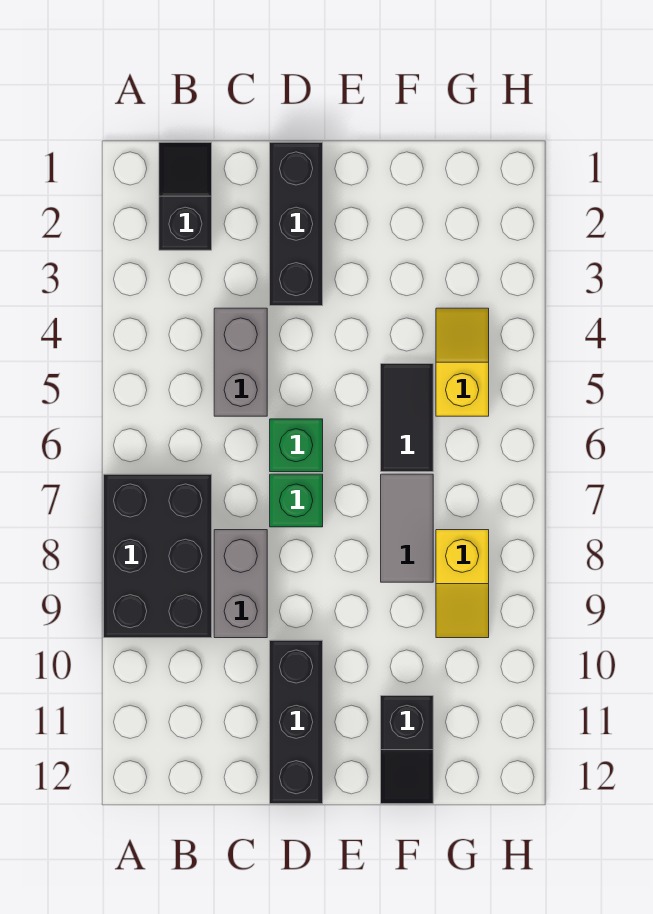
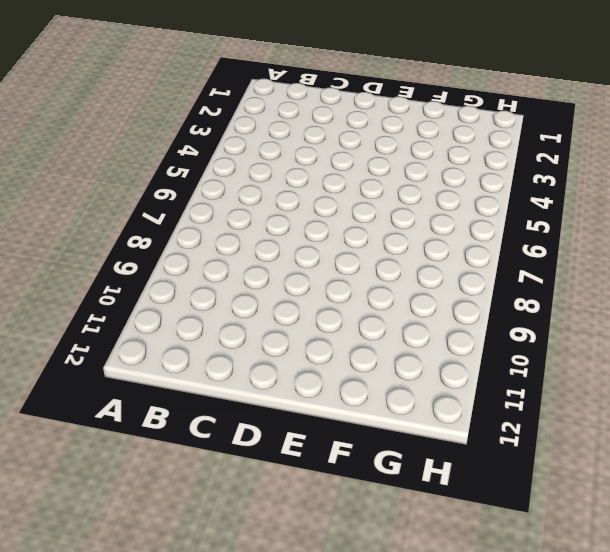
none -> black 2x3 brick [104,474,212,638]
none -> black 1x2 slope [159,142,212,250]
none -> grey 1x2 brick [214,308,267,416]

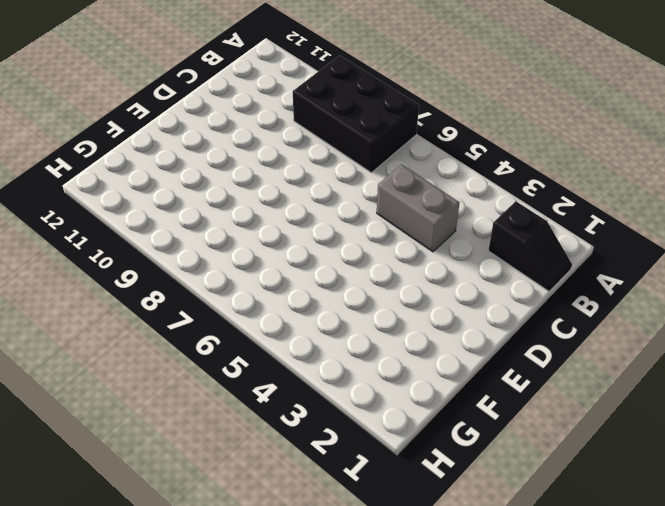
none -> grey 1x2 brick [214,530,267,638]
none -> black 1x3 brick [270,142,323,306]
none -> green 1x1 brick [270,419,323,472]

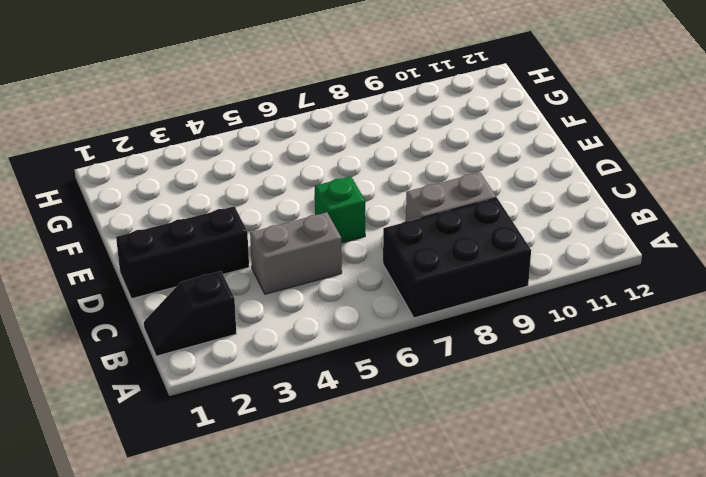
none -> green 1x1 brick [270,474,323,527]
none -> black 1x3 brick [270,640,323,804]
none -> black 1x2 tile [381,364,433,472]

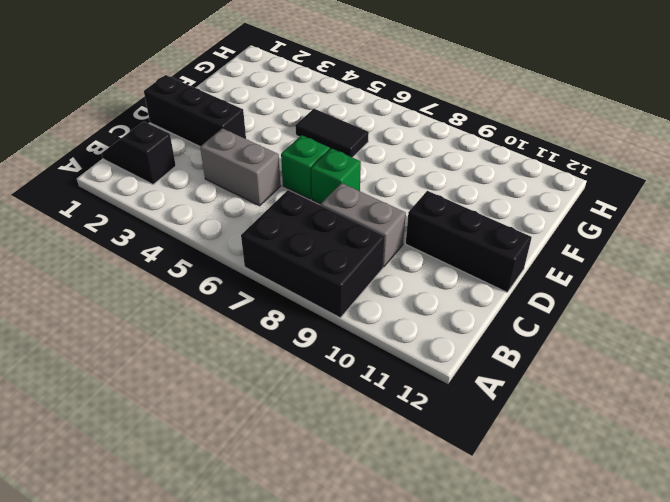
none -> grey 1x2 tile [381,474,433,582]
none -> black 1x2 slope [381,696,433,804]
none -> yellow 1x2 slope [436,308,489,416]

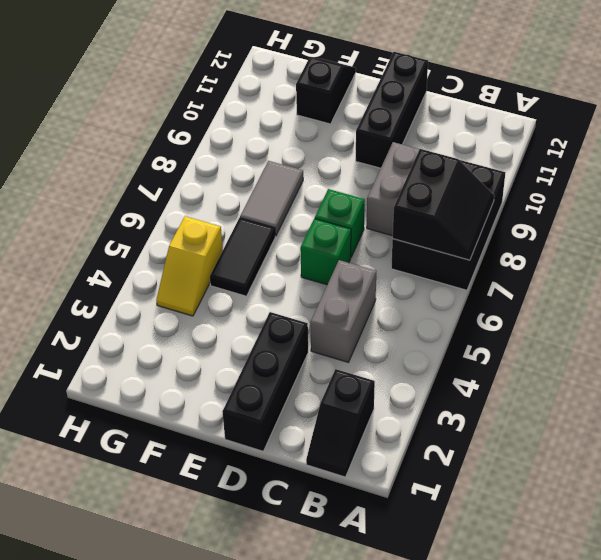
black 2x2 slope [393,149,494,260] -> none
none -> yellow 1x2 slope [436,530,489,638]

